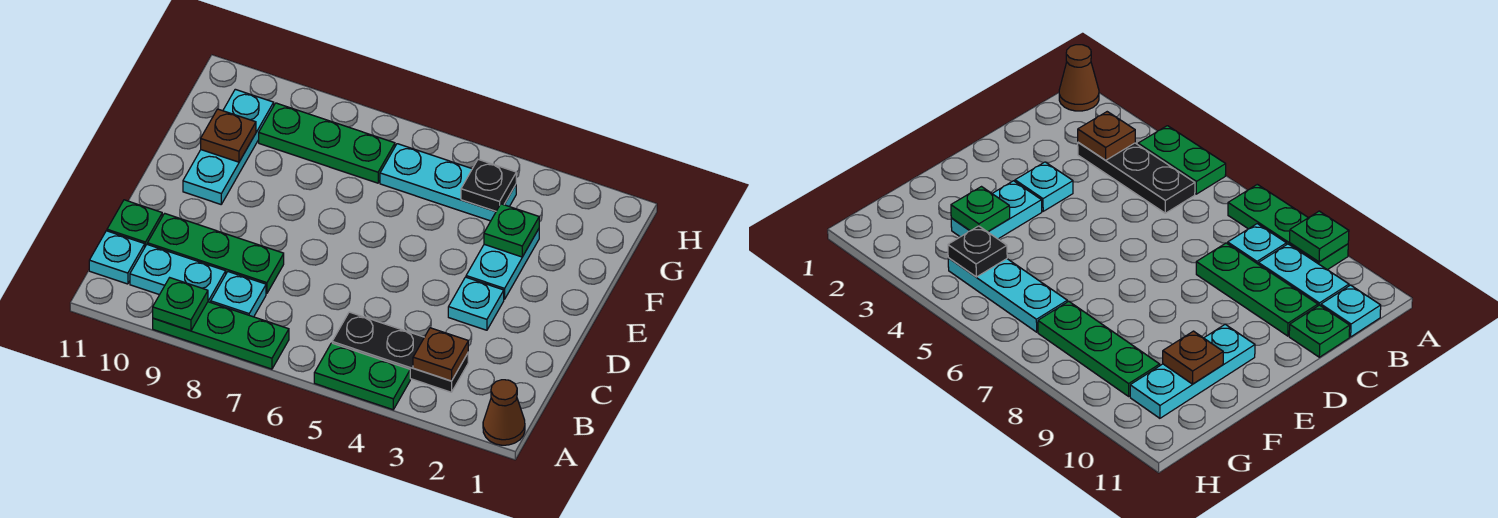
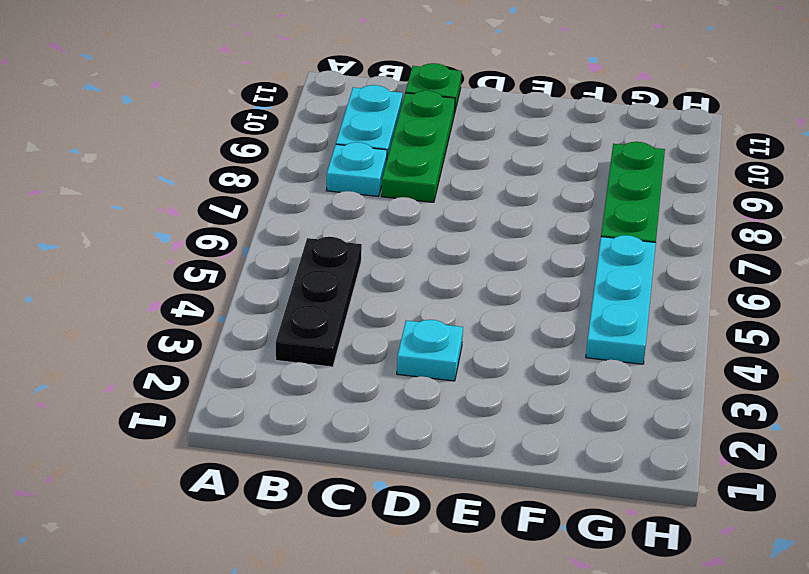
none -> brown 1x1 cone [483,380,525,445]
none -> green 1x2 plate [314,343,410,410]
none -> green 1x3 plate [153,302,289,369]

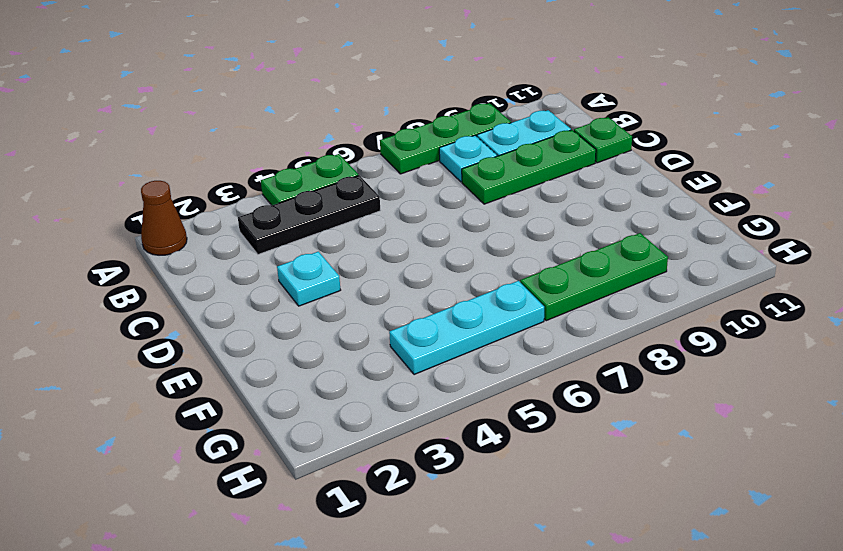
none -> cyan 1x1 plate [89,231,145,284]
none -> cyan 1x2 plate [466,229,539,299]
none -> cyan 1x3 plate [183,89,274,204]

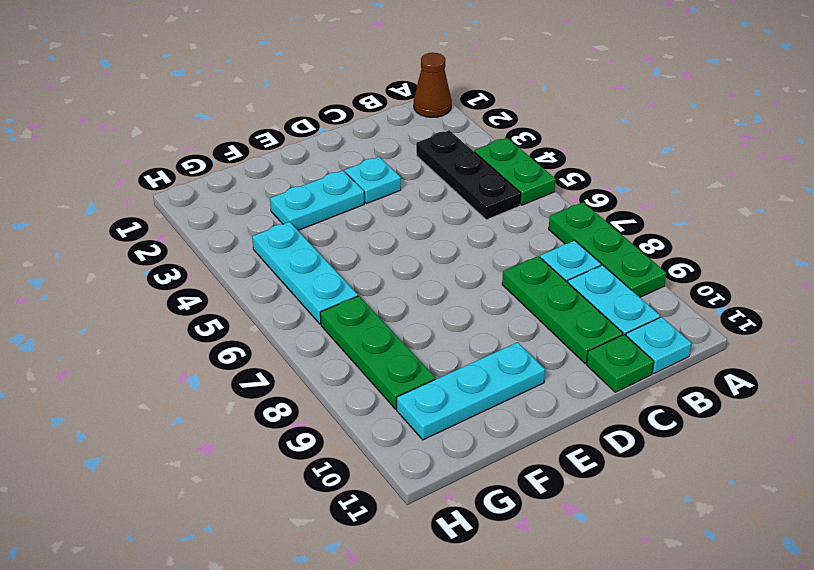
none -> green 1x1 plate [153,278,208,331]
none -> brown 1x1 plate [413,328,468,381]
none -> green 1x1 plate [484,204,539,257]

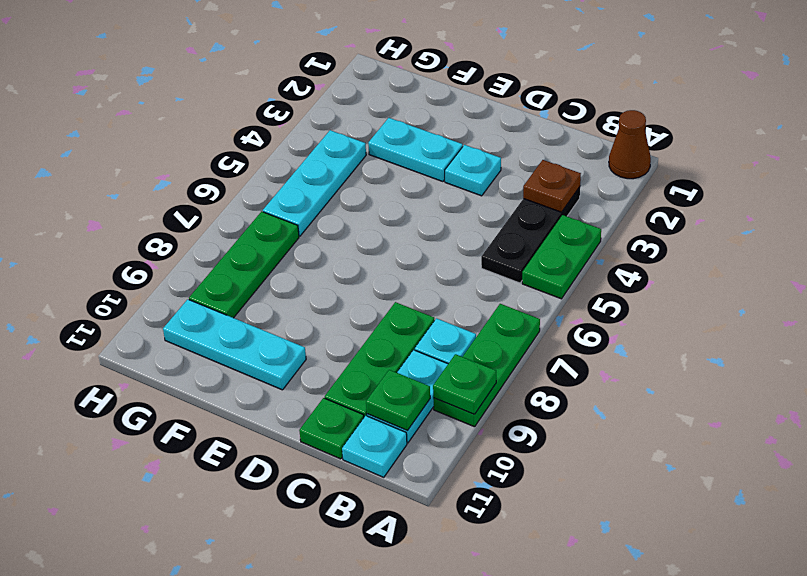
green 1x1 plate [366,370,430,431] -> green 1x1 plate moved to [484,204,539,257]
none -> brown 1x1 plate [201,109,256,162]
none -> black 1x1 plate [461,159,516,211]

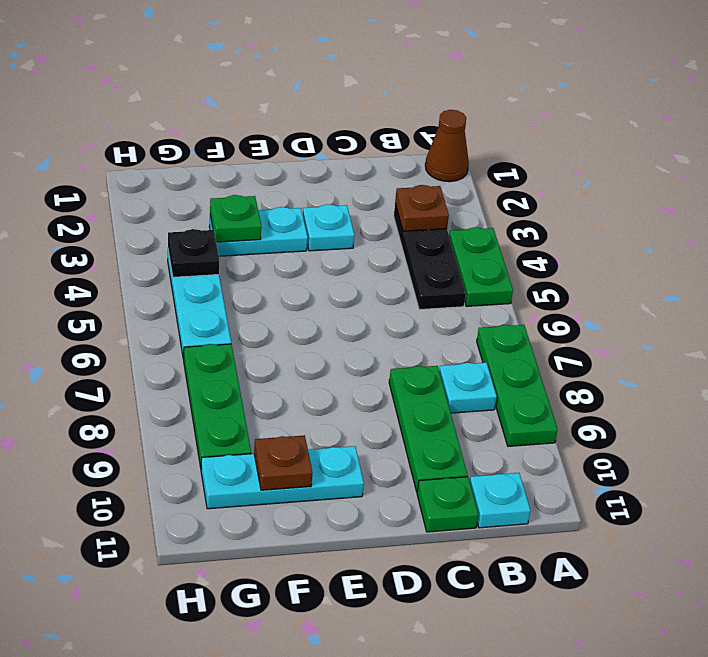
none -> cyan 1x2 plate [130,244,226,302]
none -> green 1x1 plate [153,278,208,331]

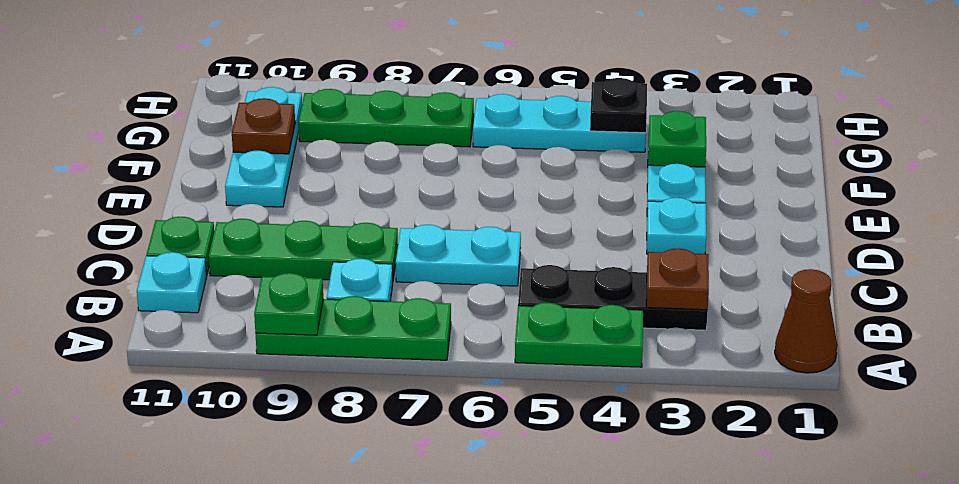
cyan 1x2 plate [396,225,521,286] -> cyan 1x2 plate moved to [130,244,226,302]

